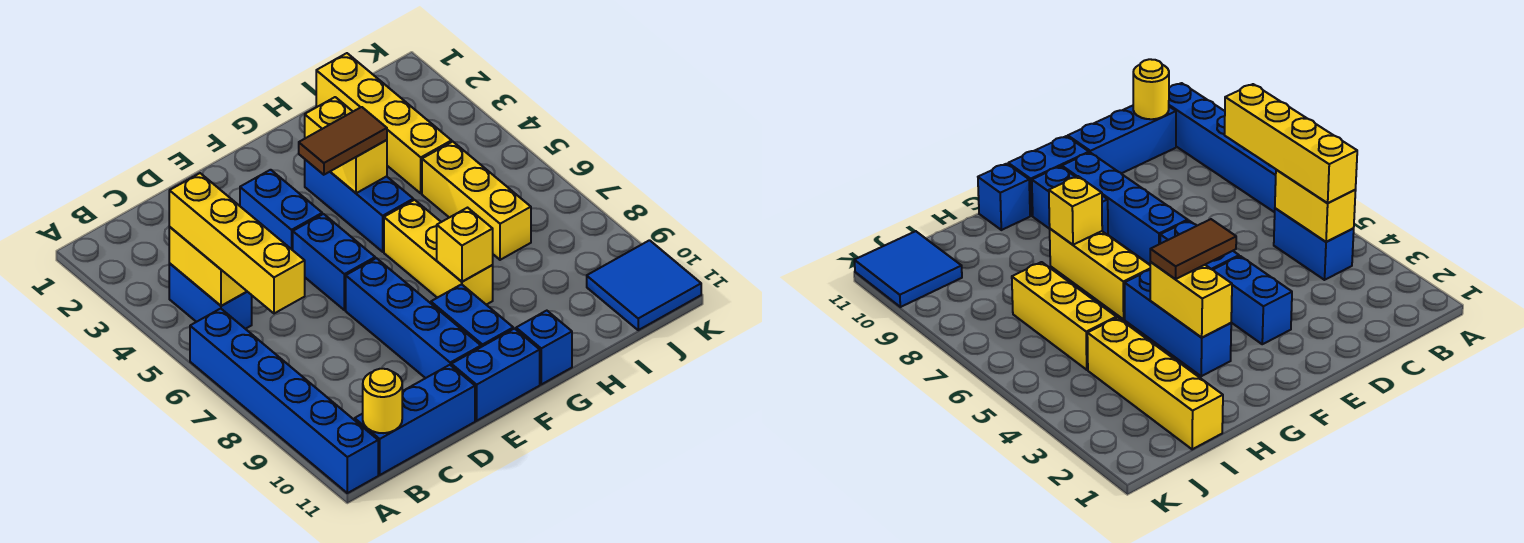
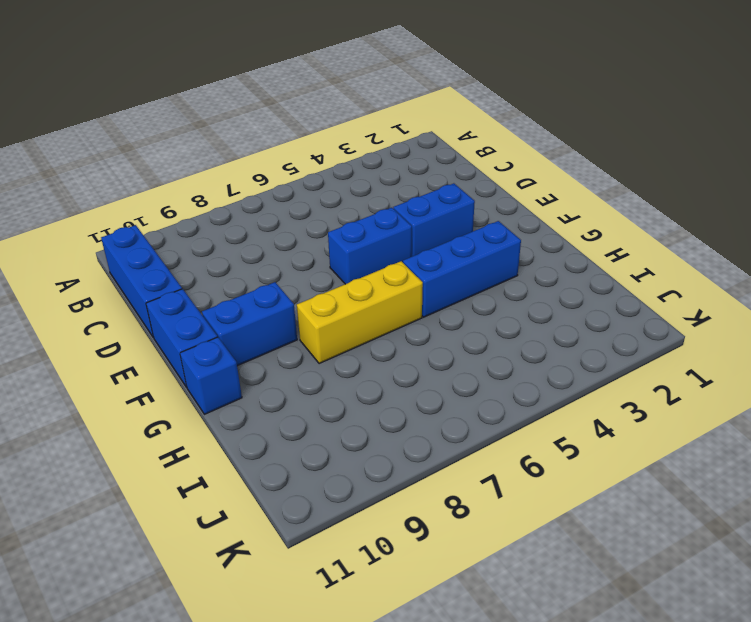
none -> blue 1x6 brick [190,309,378,493]
none -> blue 1x2 brick [169,264,252,329]
none -> blue 1x4 brick [346,258,481,378]

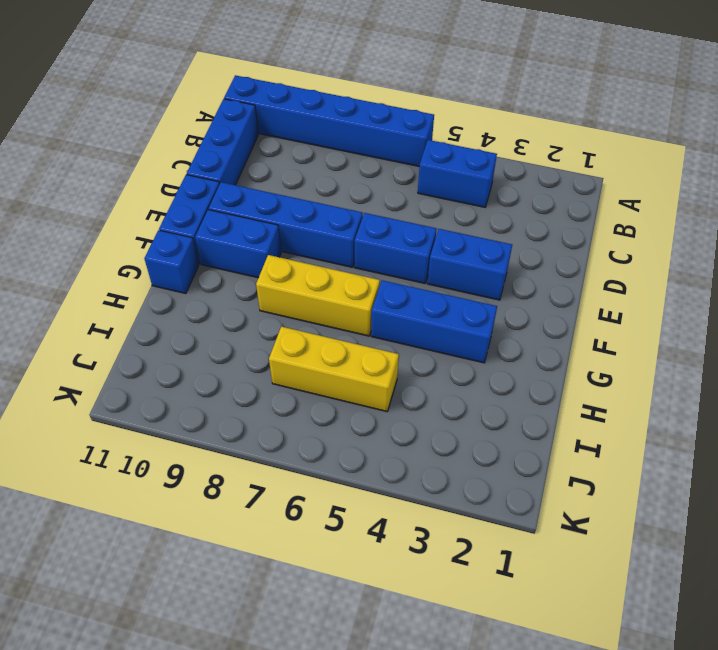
none -> yellow 1x4 brick [316,53,452,193]
none -> blue 2x2 tile [587,240,701,330]
none -> yellow 1x2 brick [169,227,247,306]

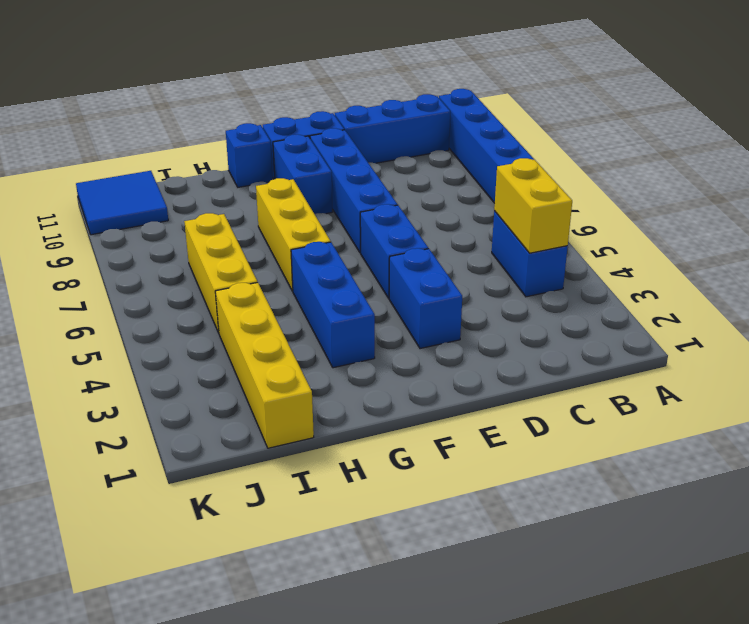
none -> yellow 1x1 round brick [363,369,402,433]
none -> yellow 1x2 brick [305,97,387,193]
none -> yellow 1x1 brick [437,208,493,282]

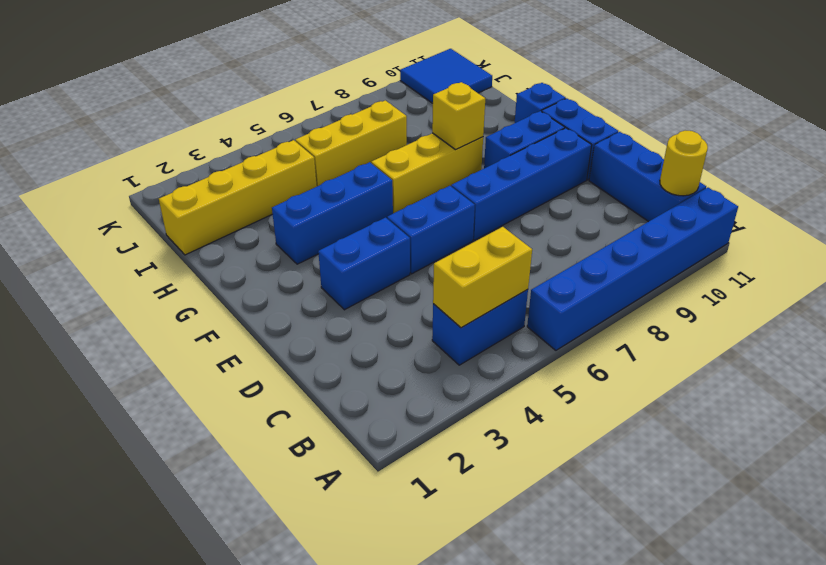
none -> yellow 1x2 brick [305,97,387,193]
none -> yellow 1x4 brick [169,173,305,313]
none -> brown 1x2 tile [299,107,387,175]

